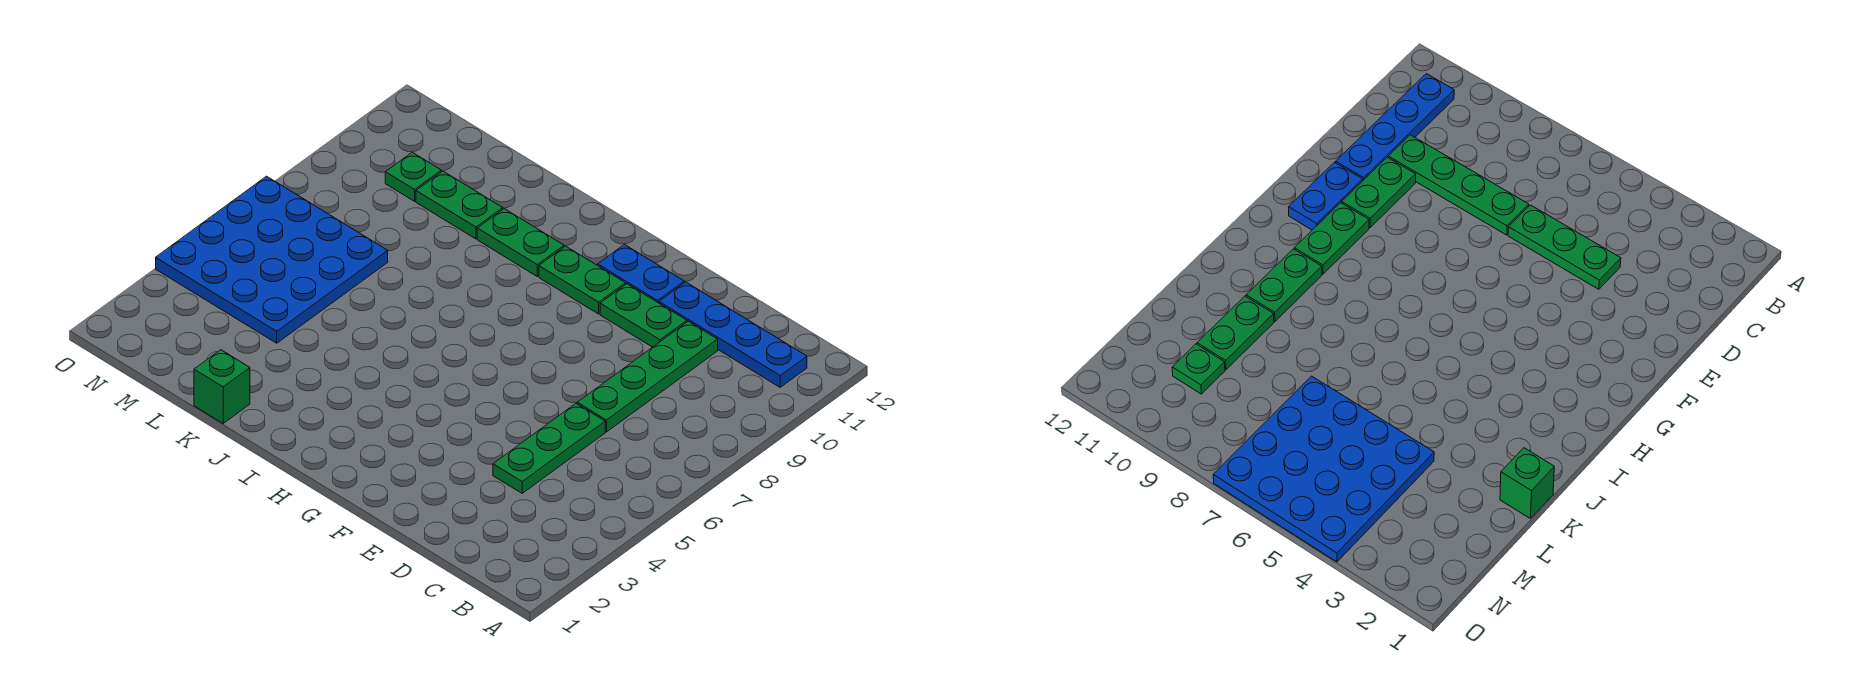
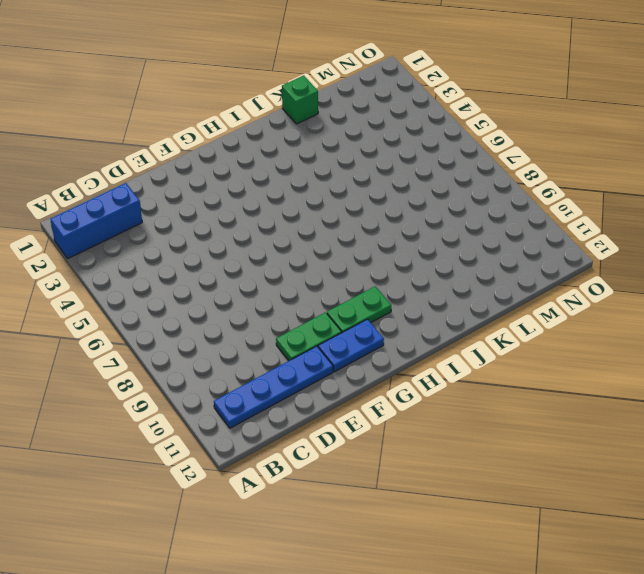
blue 1x3 brick [51,183,142,258] -> none
none -> green 1x3 plate [493,404,605,493]
none -> green 1x4 plate [577,321,718,432]

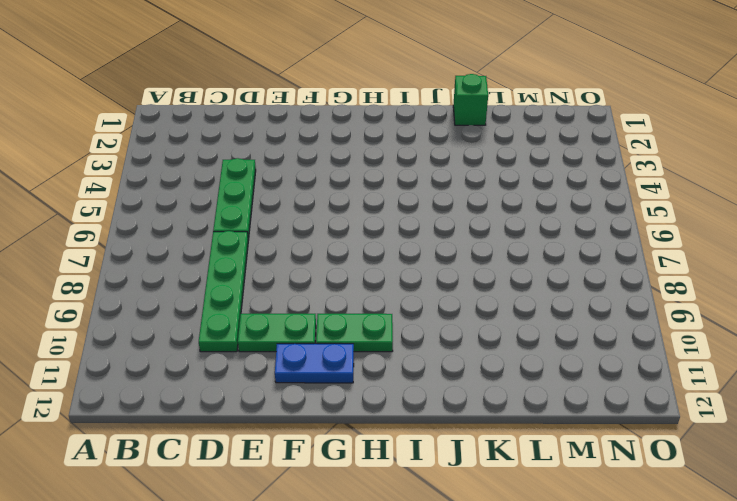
none -> blue 1x4 plate [659,282,807,387]
none -> green 1x2 plate [477,209,564,276]

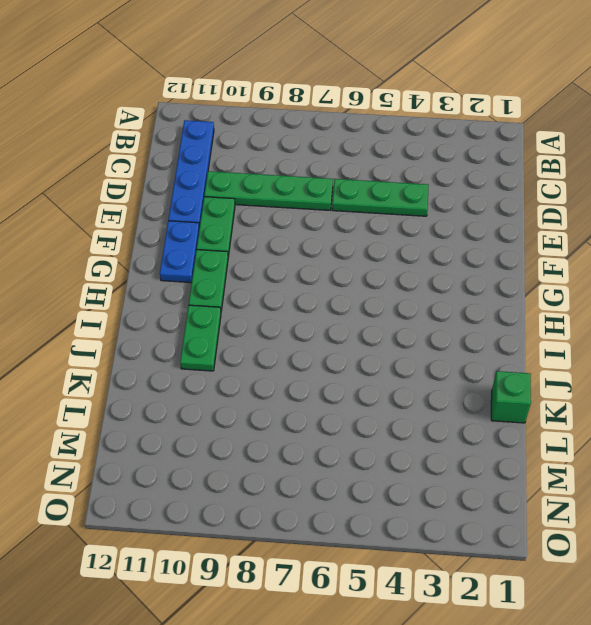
none -> green 1x2 plate [416,171,503,239]
none -> blue 4x4 plate [156,176,388,343]

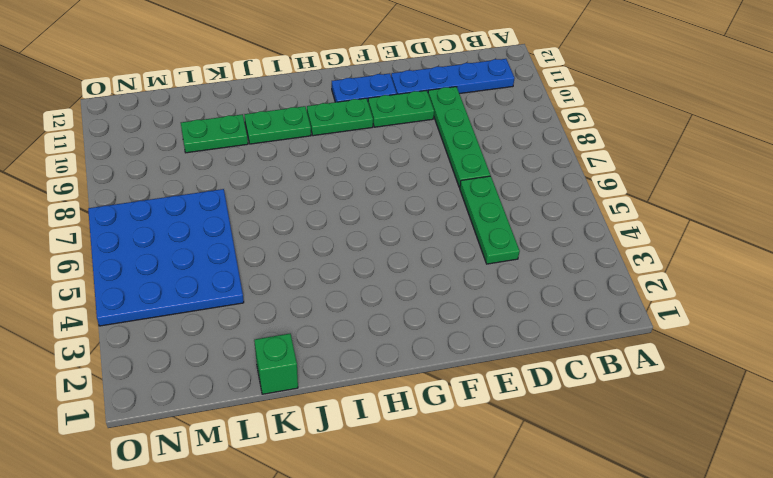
none -> green 1x1 plate [385,152,441,201]

